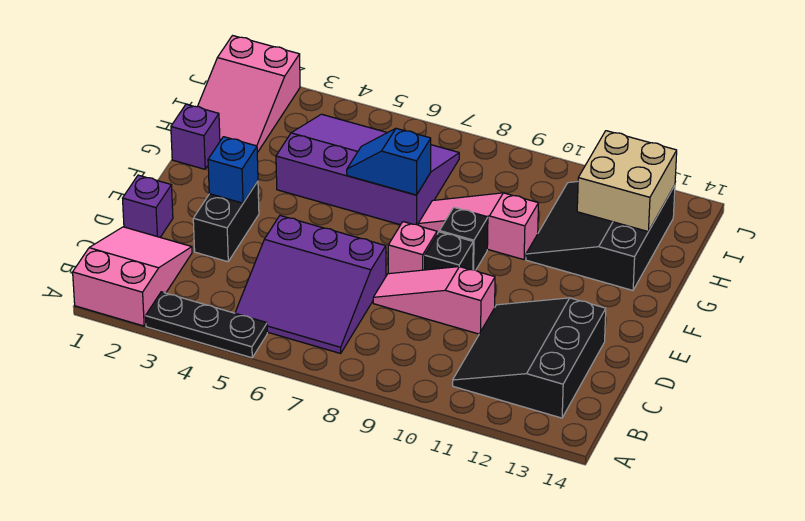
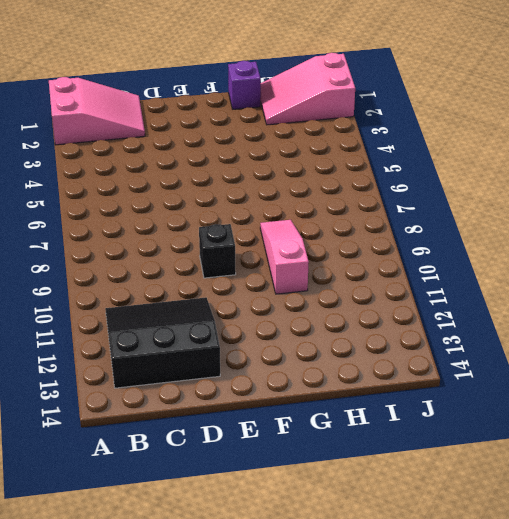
none -> black 1x3 plate [145,292,267,358]
none -> purple 3x3 slope [235,216,386,353]
none -> purple 1x1 brick [123,175,173,237]

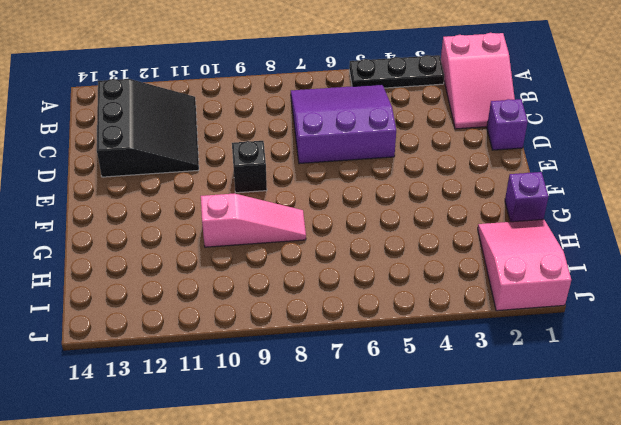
none -> black 1x2 brick [193,181,259,262]
none -> pink 1x3 slope [373,267,495,334]
none -> pink 1x1 brick [388,222,437,274]

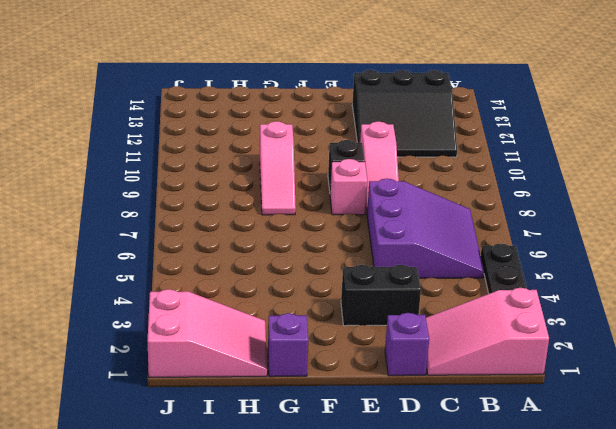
none -> black 1x1 brick [439,208,488,270]
none -> purple 3x4 slope [276,114,459,225]
none -> black 3x3 slope [526,182,675,290]

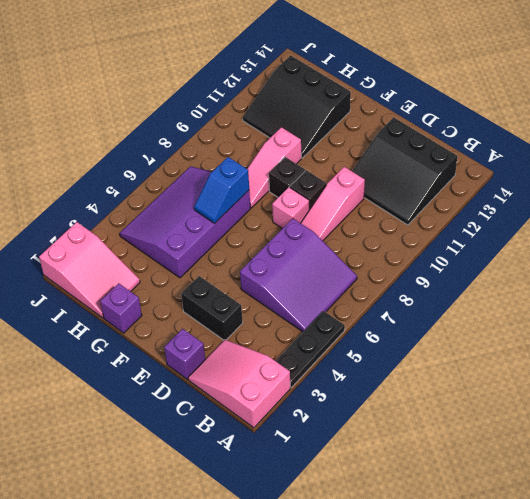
none -> blue 1x1 brick [208,137,258,203]
none -> tan 2x2 brick [577,131,677,231]

